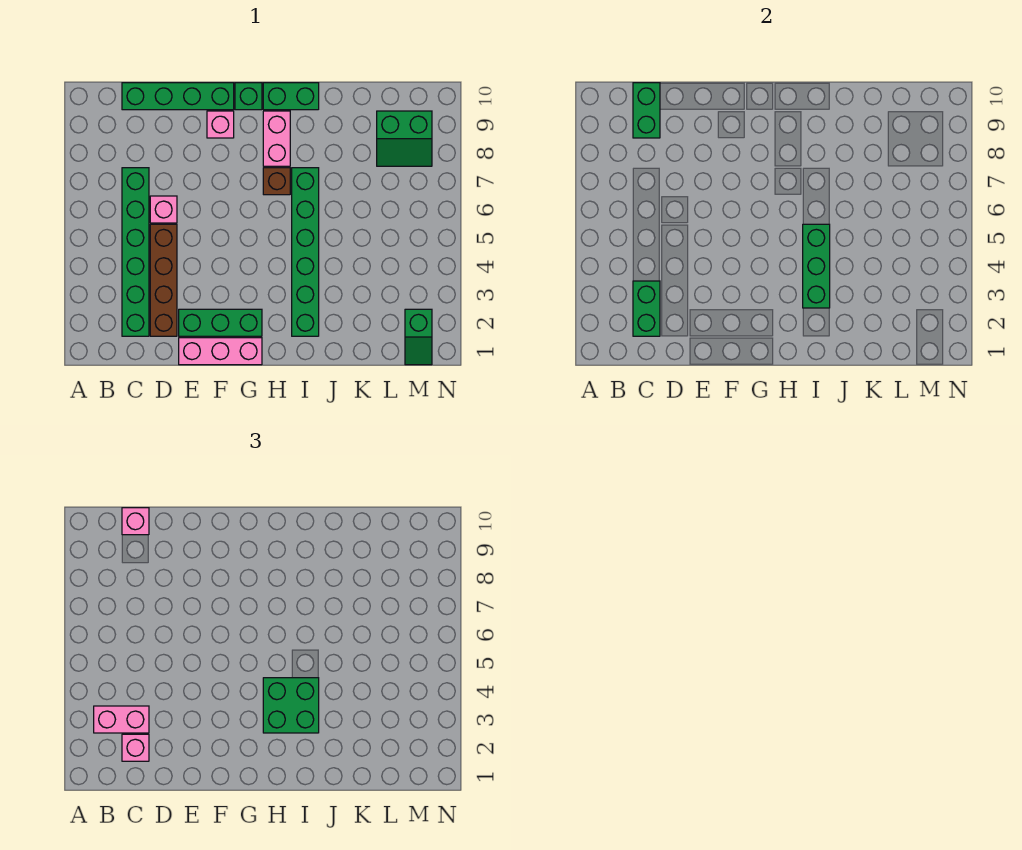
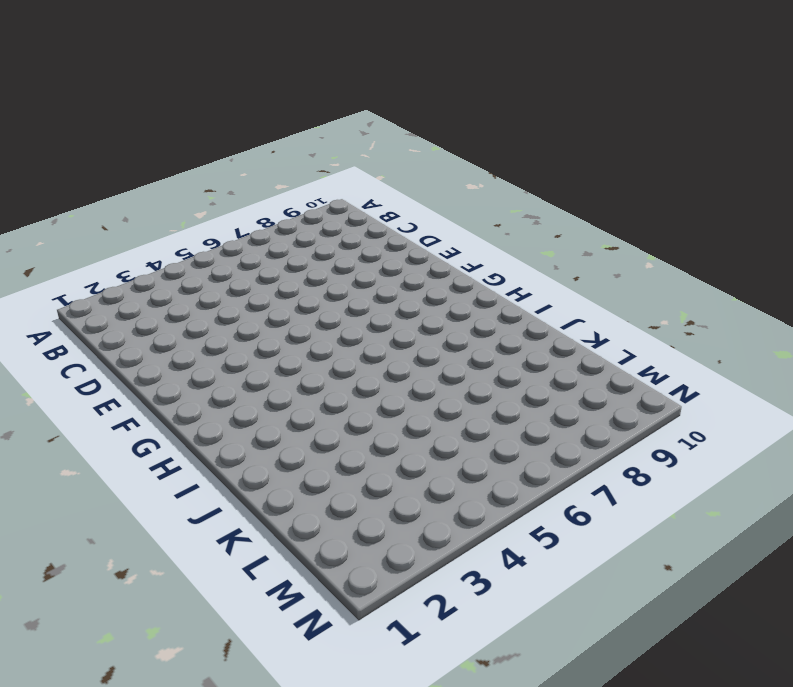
none -> green 1x6 brick [122,168,149,336]
none -> green 1x4 brick [122,83,234,110]
none -> brown 1x4 brick [150,224,177,336]

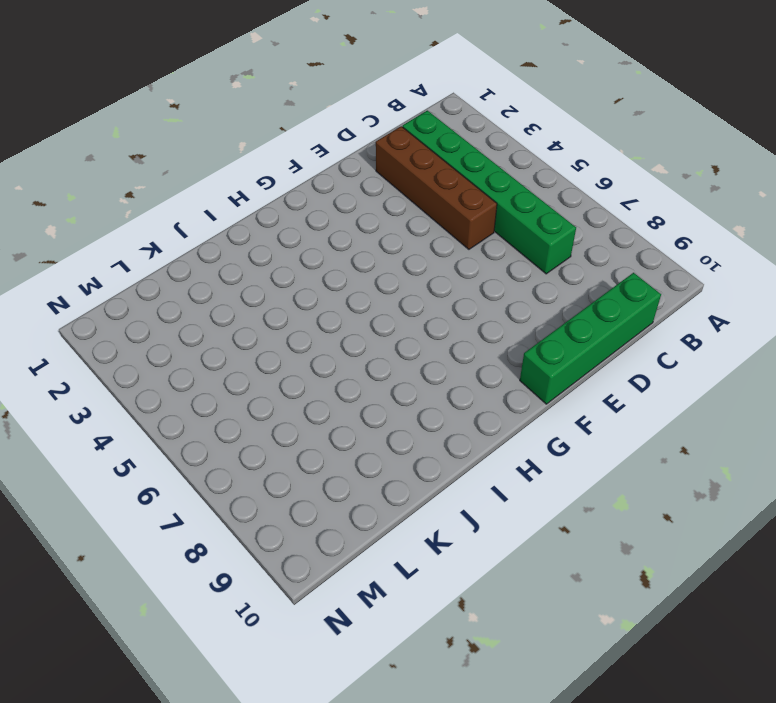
none -> pink 1x1 brick [150,196,177,223]
none -> pink 1x3 brick [179,338,262,365]
none -> green 1x3 brick [179,309,262,336]

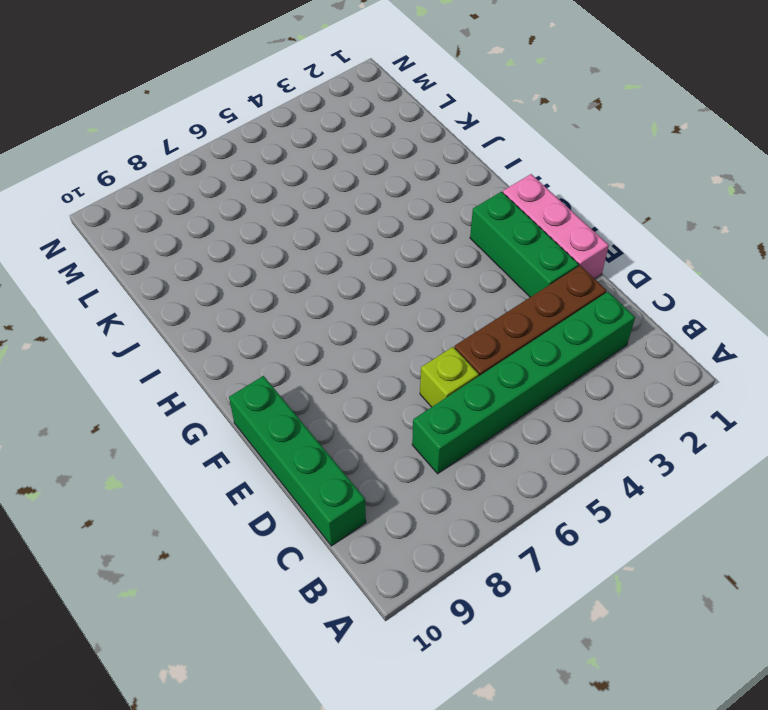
lime 1x1 brick [420,347,479,407] -> pink 1x1 brick [150,196,177,223]
none -> pink 1x1 brick [207,111,234,138]
none -> green 1x1 brick [235,83,262,110]
none -> brown 1x1 brick [263,168,290,195]

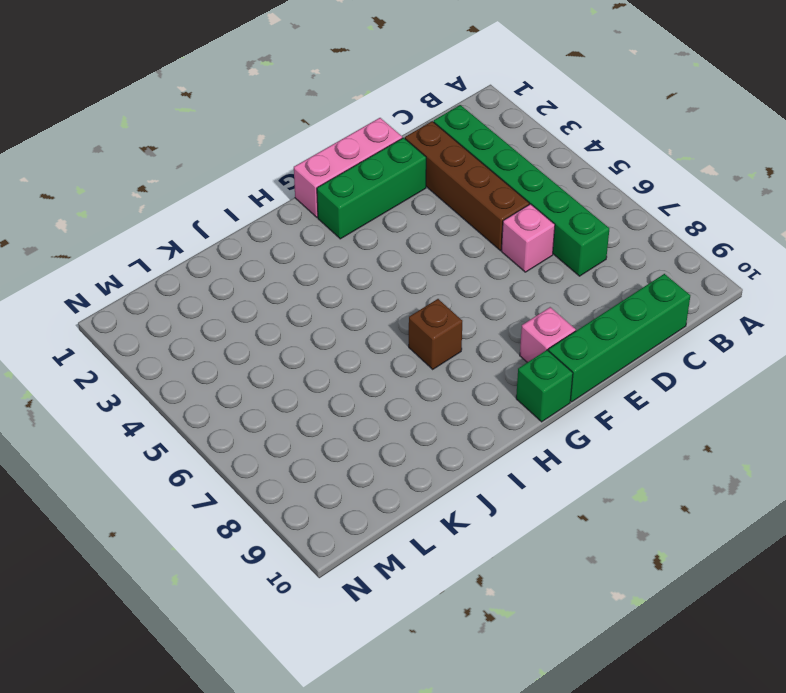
none -> pink 1x2 brick [263,111,290,166]
none -> green 1x2 brick [263,83,319,110]
none -> green 1x6 brick [292,168,319,336]

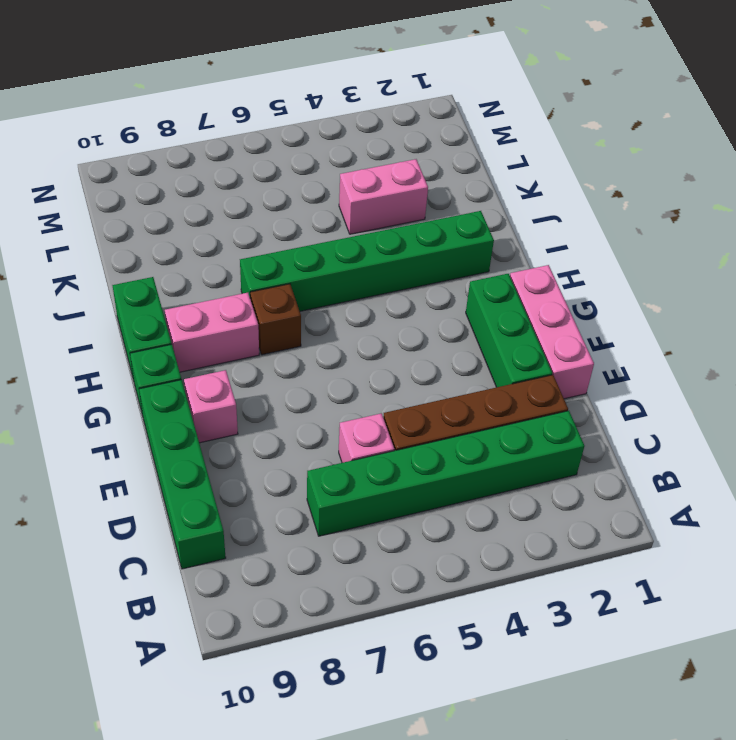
pink 1x2 brick [339,159,428,234] -> pink 1x2 brick turned to [94,706,149,733]
none -> green 2x2 slope [377,111,432,166]
none -> green 1x2 slope [405,309,432,365]
none -> green 1x2 brick [633,281,660,336]

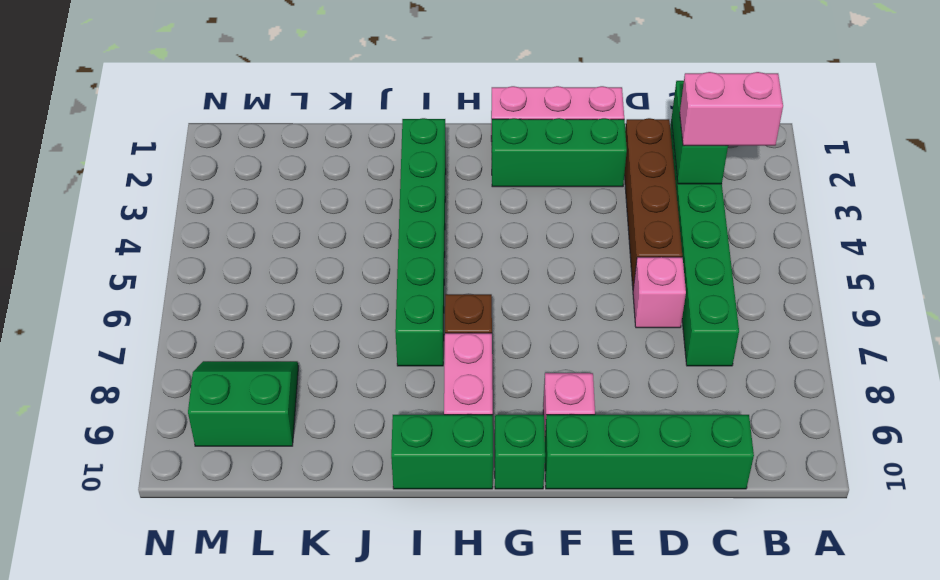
none -> green 1x2 slope [405,309,432,365]
none -> green 1x2 brick [633,83,660,138]
none -> green 1x3 brick [803,224,830,308]

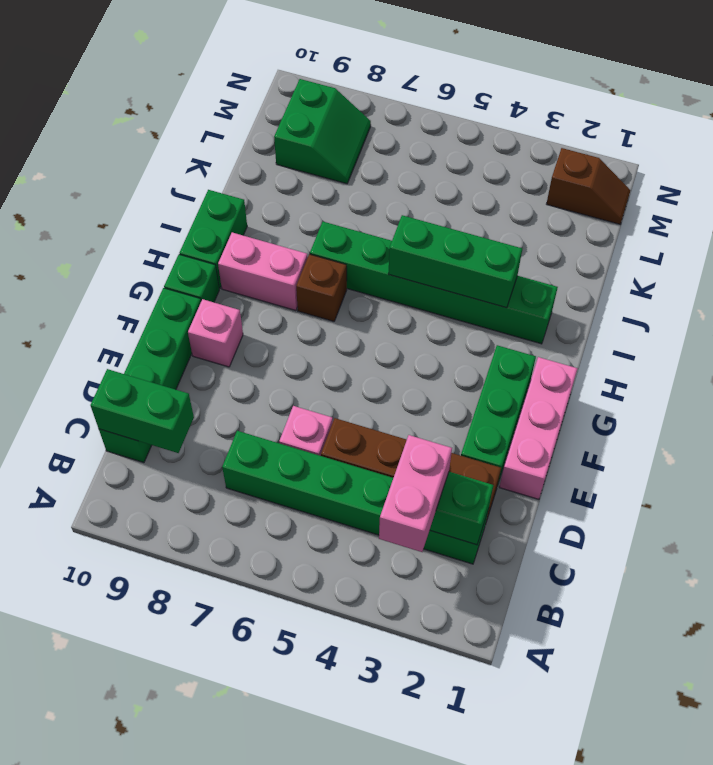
brown 1x2 slope [547,148,630,224] -> green 1x2 slope [405,309,432,365]
none -> pink 1x1 brick [122,734,149,761]
none -> pink 1x1 brick [122,508,149,535]
none -> green 2x2 brick [263,678,319,733]

